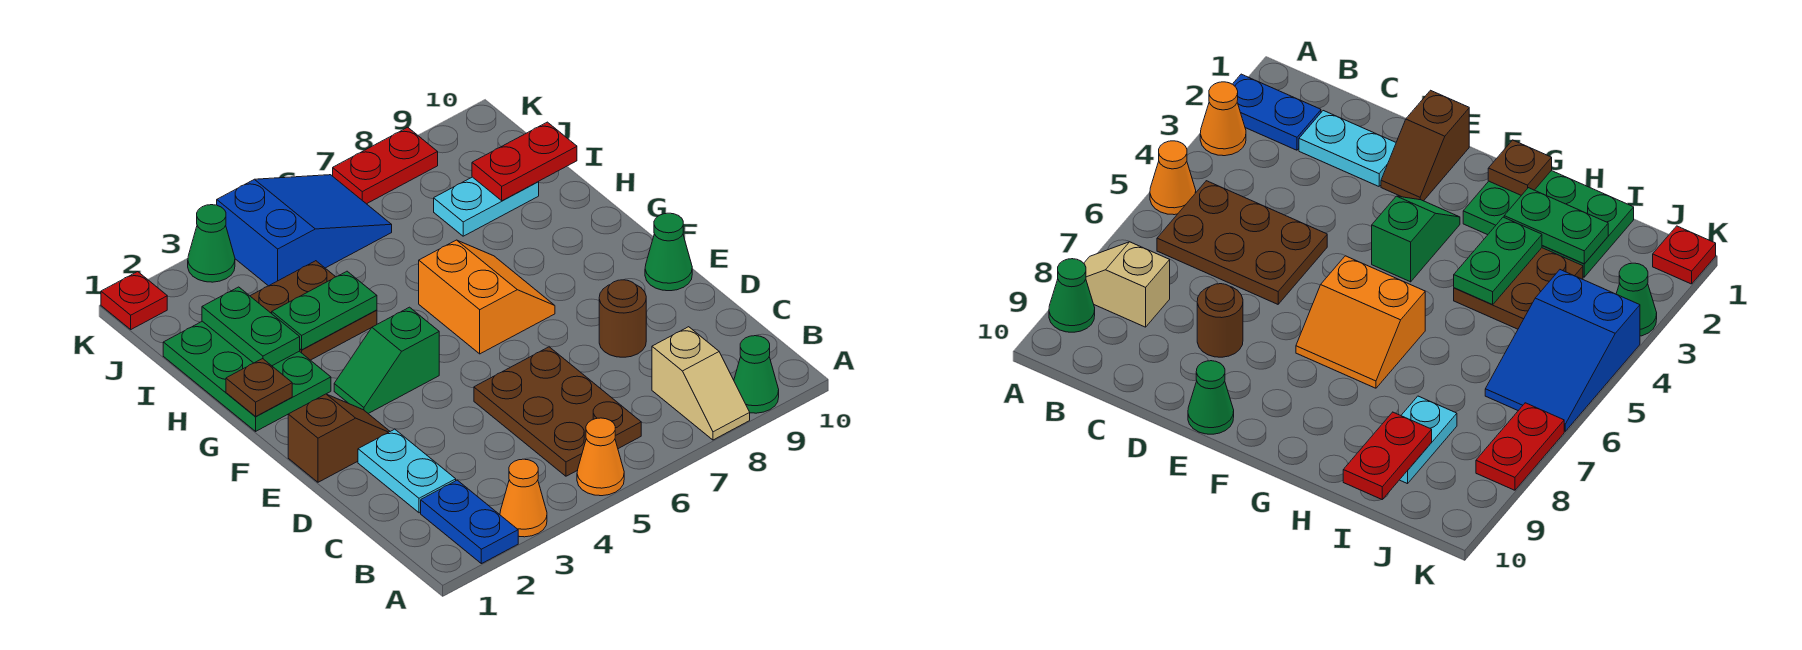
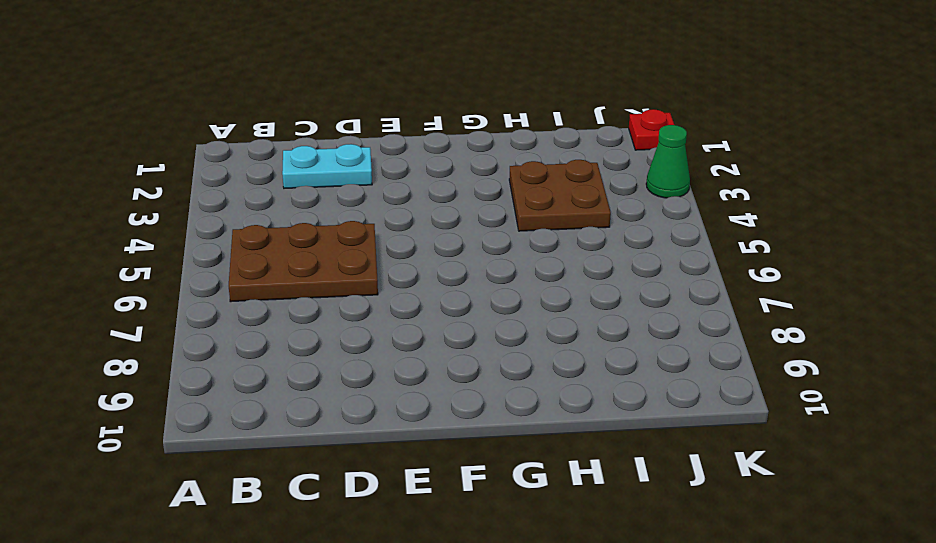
none -> blue 1x2 plate [421,480,518,564]
none -> orange 1x1 cone [500,459,547,537]
none -> orange 1x1 cone [577,418,624,496]

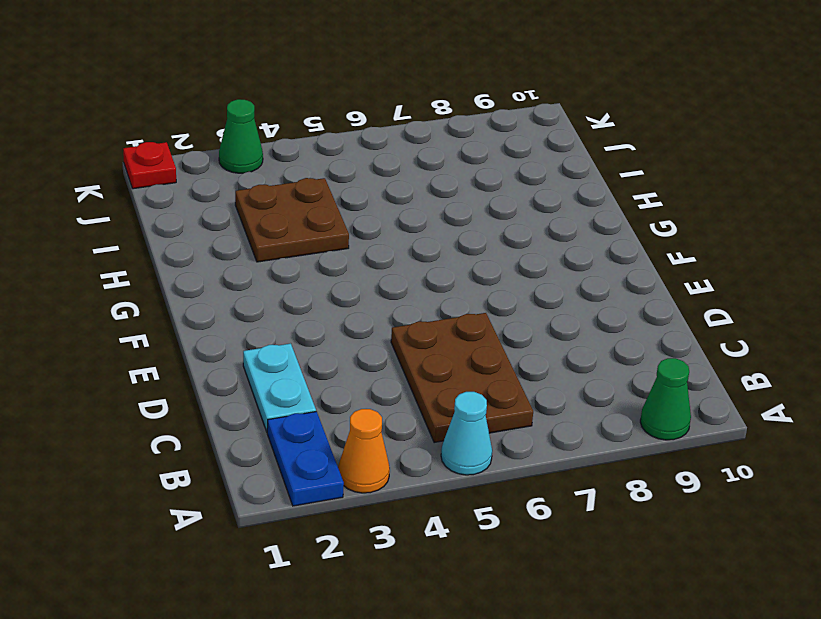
cyan 1x1 cone [441,392,492,475] -> orange 1x1 cone [577,418,624,496]
none -> tan 1x2 slope [652,327,750,440]
none -> brown 1x1 round brick [599,280,646,357]
none -> brown 1x2 slope [288,394,390,482]

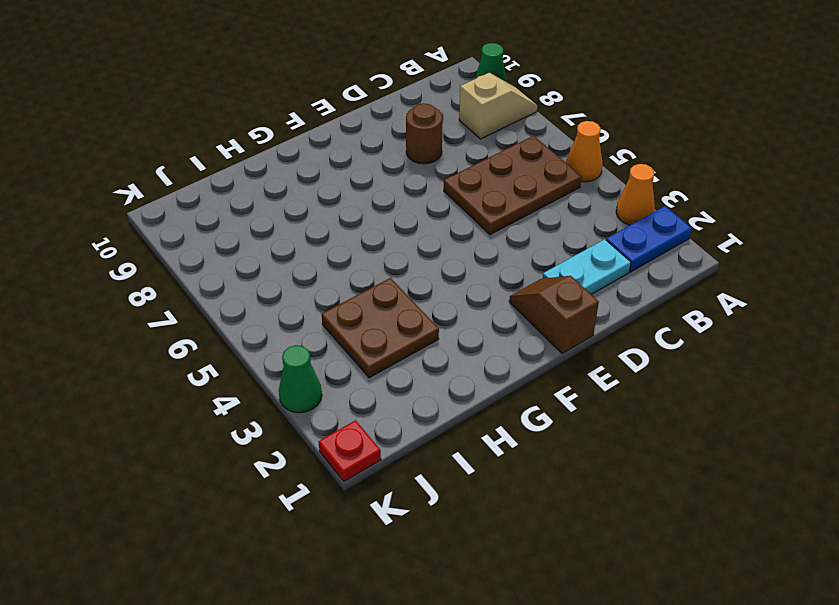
none -> green 1x1 cone [645,213,692,291]
none -> green 1x2 slope [334,307,439,414]
none -> orange 2x2 slope [419,240,555,354]

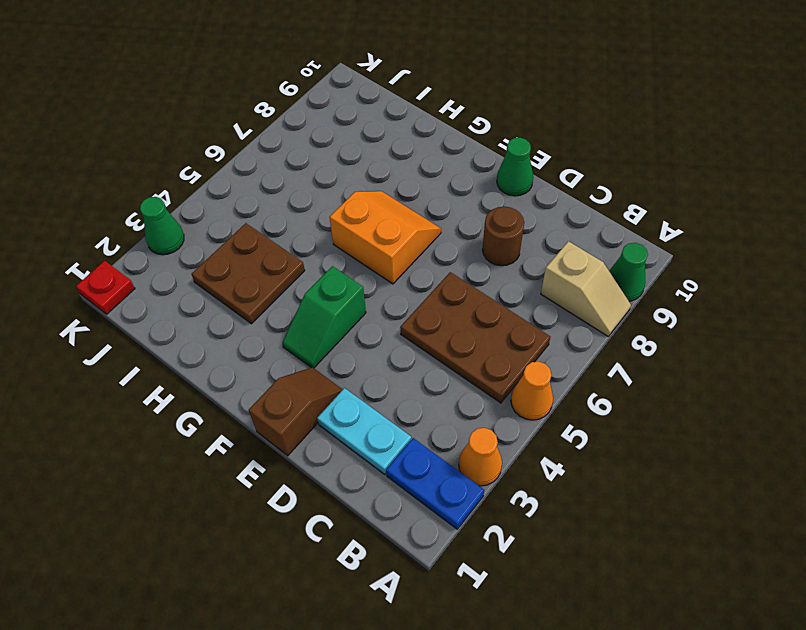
none -> green 2x3 plate [163,321,331,431]
none -> cyan 1x2 plate [434,177,539,236]
none -> blue 2x3 slope [217,175,392,286]

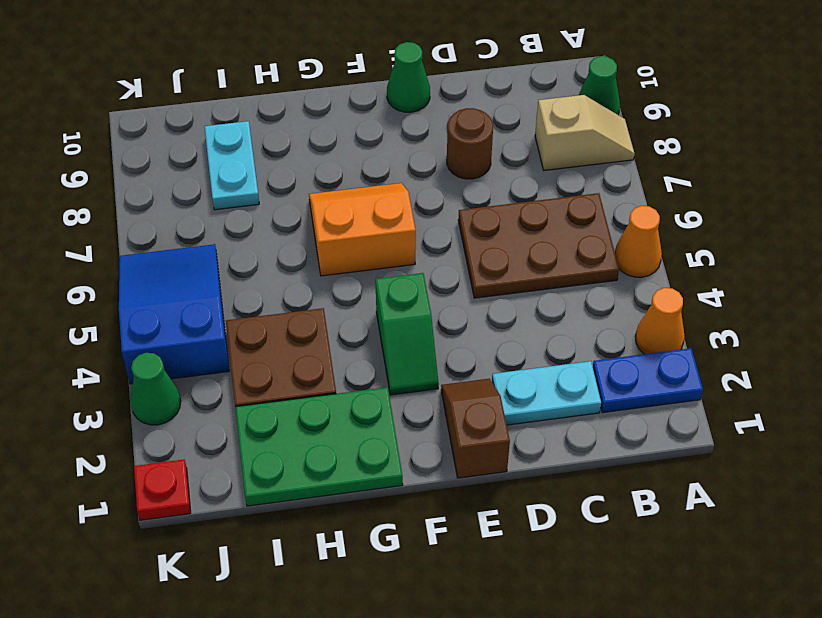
none -> red 1x2 plate [333,127,438,204]
none -> brown 1x1 plate [226,359,292,416]
none -> green 1x2 plate [202,287,300,366]

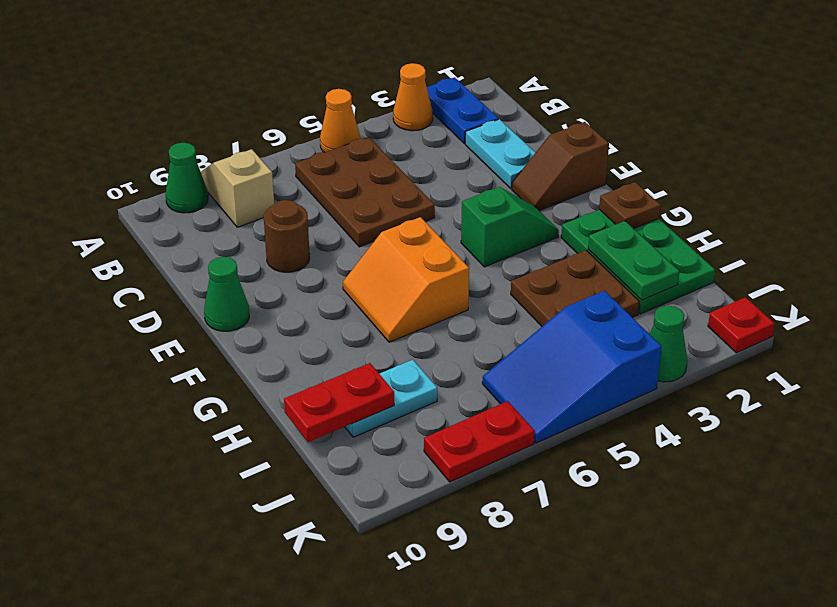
none -> green 1x2 plate [272,271,377,350]

